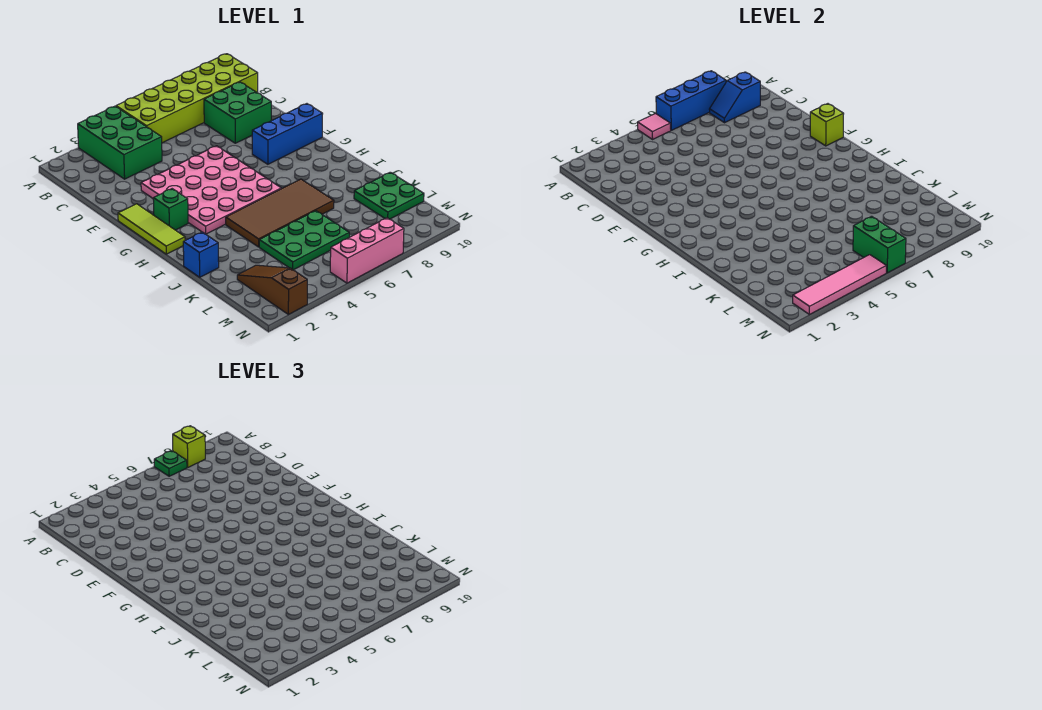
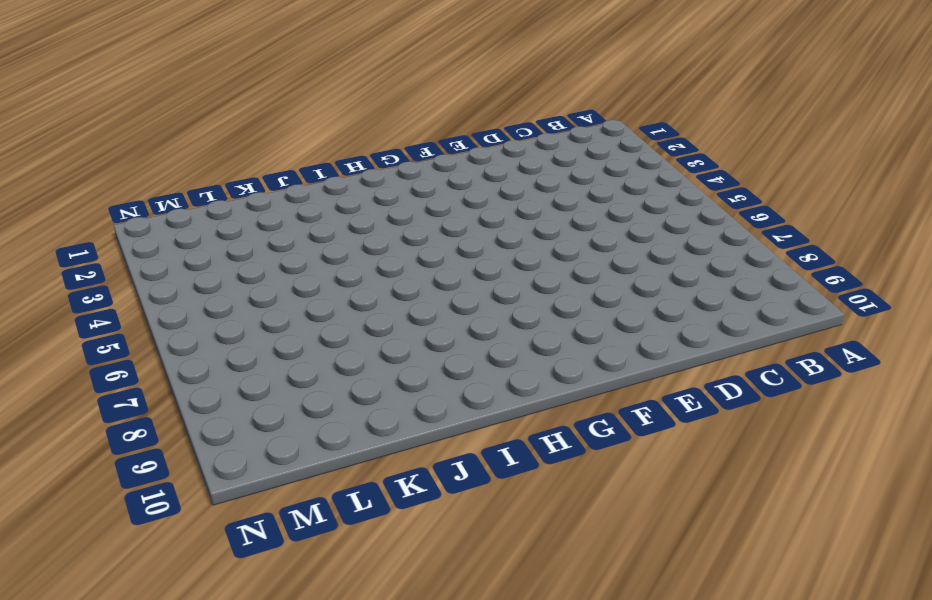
none -> green 2x3 brick [78,106,162,179]
none -> lime 2x6 brick [116,54,258,143]
none -> green 2x2 brick [204,82,271,143]

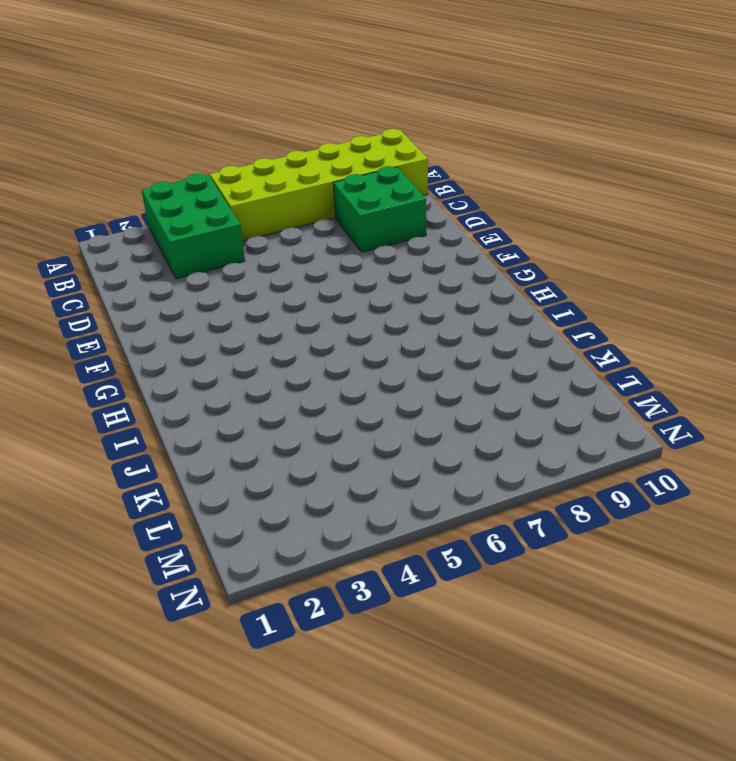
none -> pink 4x4 plate [141,146,281,234]
none -> lime 1x3 tile [118,204,185,254]
none -> blue 1x3 brick [252,104,323,164]

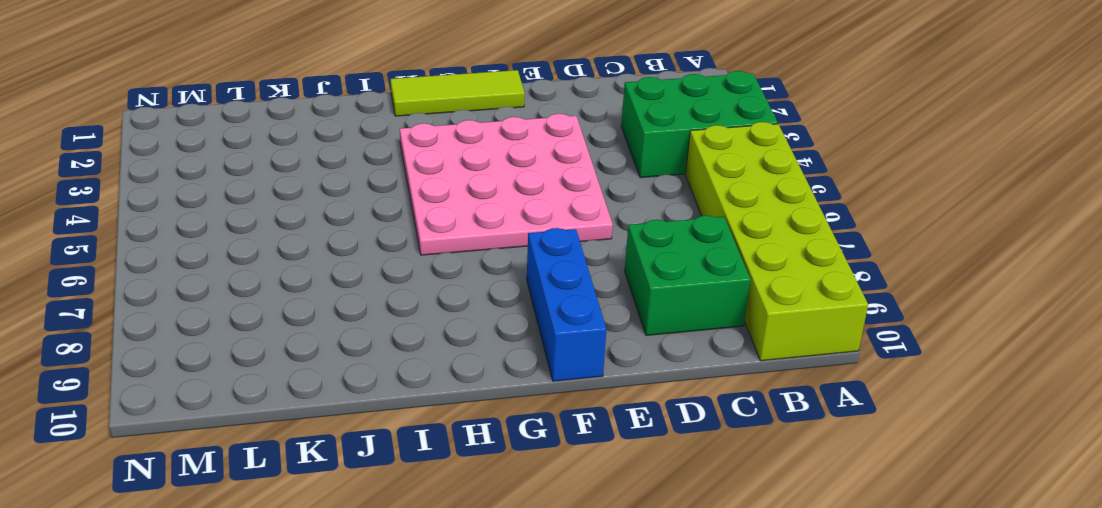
none -> green 1x1 brick [153,189,188,230]
none -> brown 2x4 tile [226,179,334,247]
none -> blue 1x1 brick [183,232,219,277]

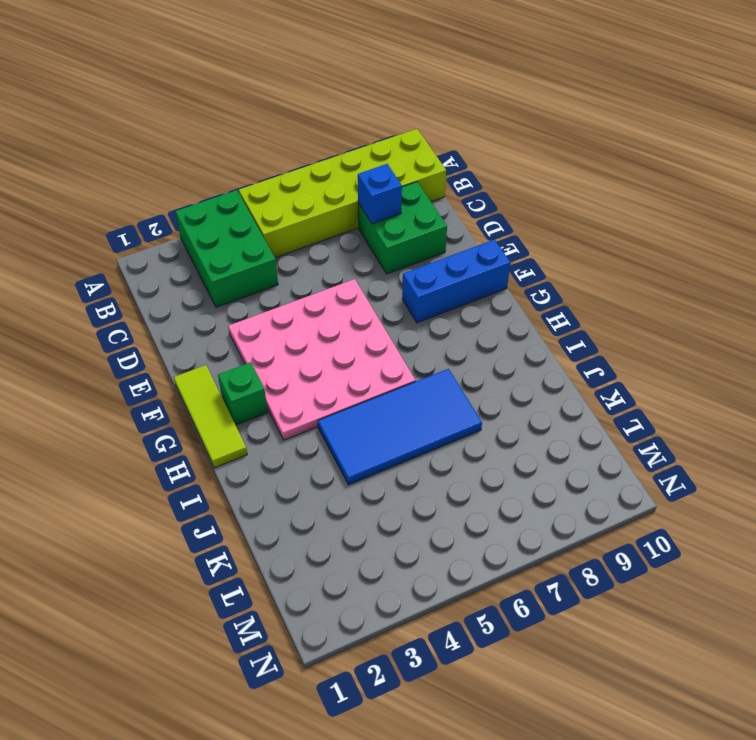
blue 1x1 brick [358,164,402,224] -> blue 1x1 brick moved to [183,232,219,277]
blue 2x4 tile [318,369,482,485] -> brown 2x4 tile [226,179,334,247]
none -> green 2x3 plate [259,211,349,270]
none -> green 2x2 plate [354,172,424,219]
none -> brown 1x3 slope [237,265,307,314]

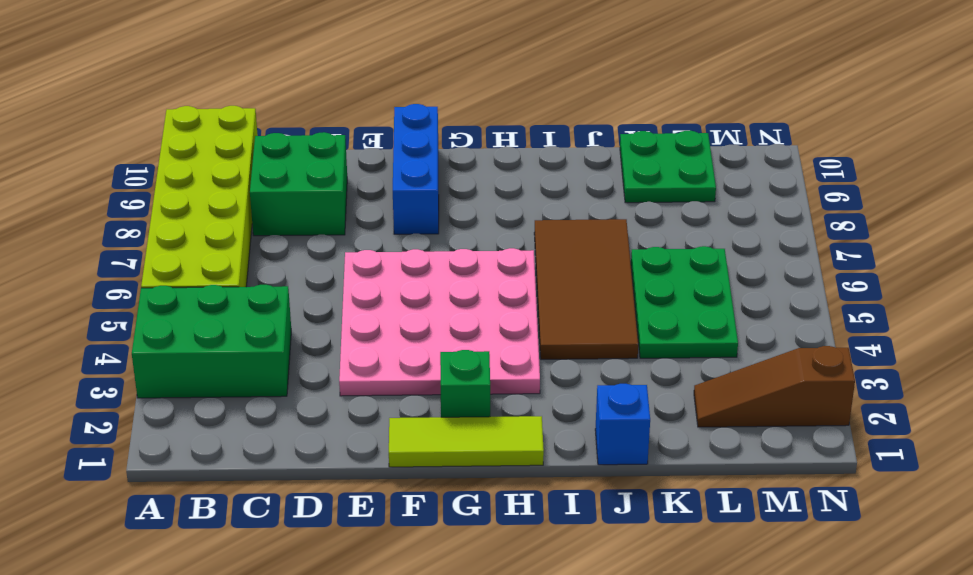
none -> pink 1x3 brick [330,218,404,283]
none -> pink 1x1 tile [638,114,671,139]
none -> blue 1x3 brick [656,71,726,130]

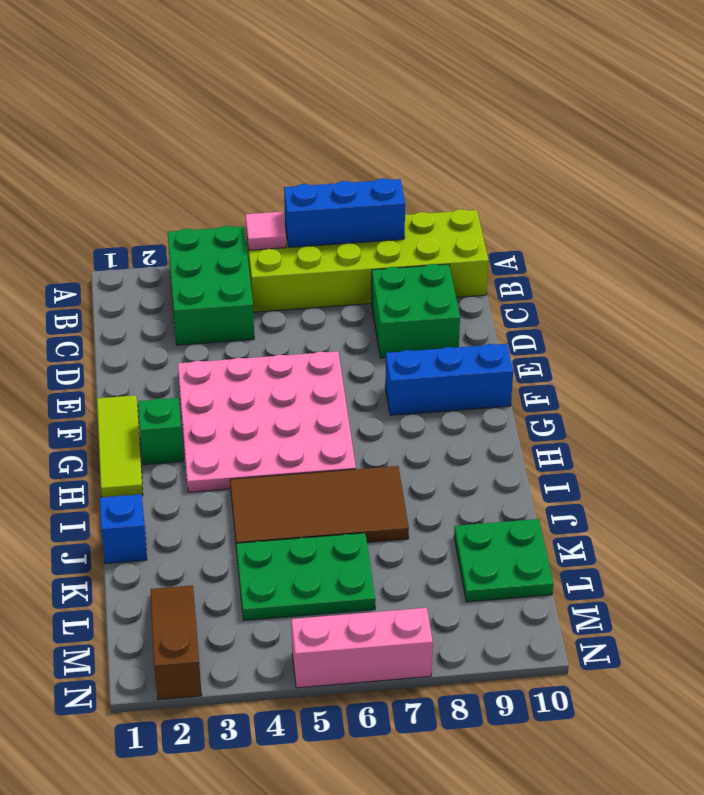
none -> blue 1x2 slope [709,72,760,123]
none -> lime 1x1 brick [810,104,844,146]
none -> green 1x2 brick [853,216,906,273]

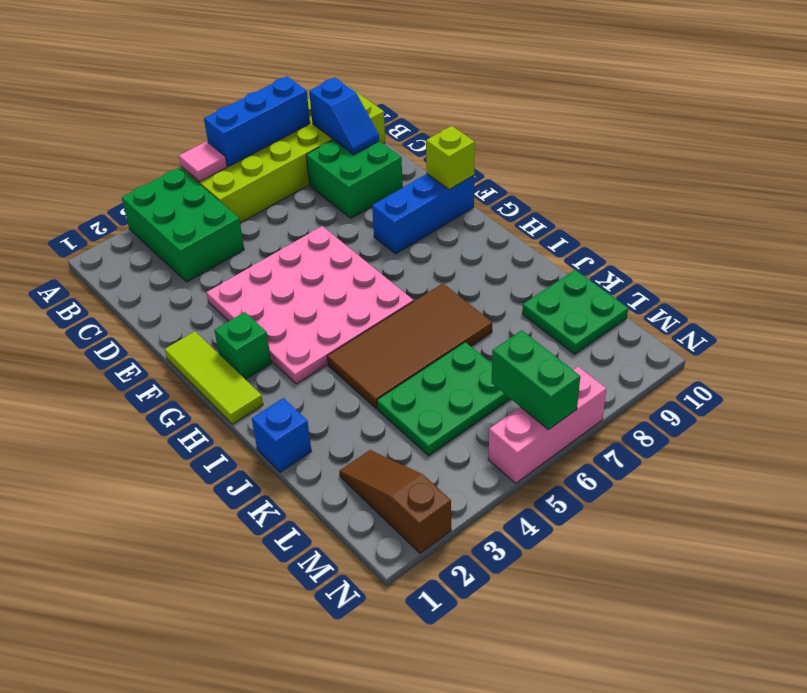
blue 1x2 slope [309,78,379,154] -> blue 1x2 slope turned to [709,72,760,123]
none -> pink 1x4 tile [793,255,886,314]
none -> green 1x1 plate [154,451,187,476]
none -> lime 1x1 brick [173,426,205,467]

